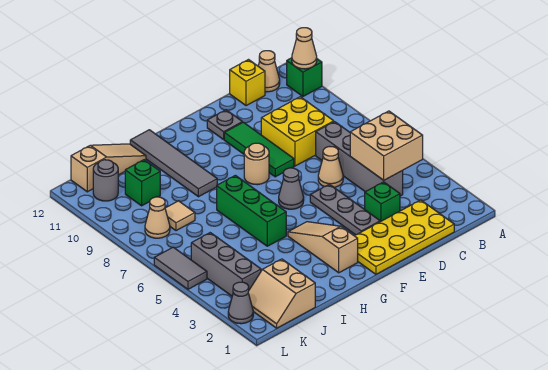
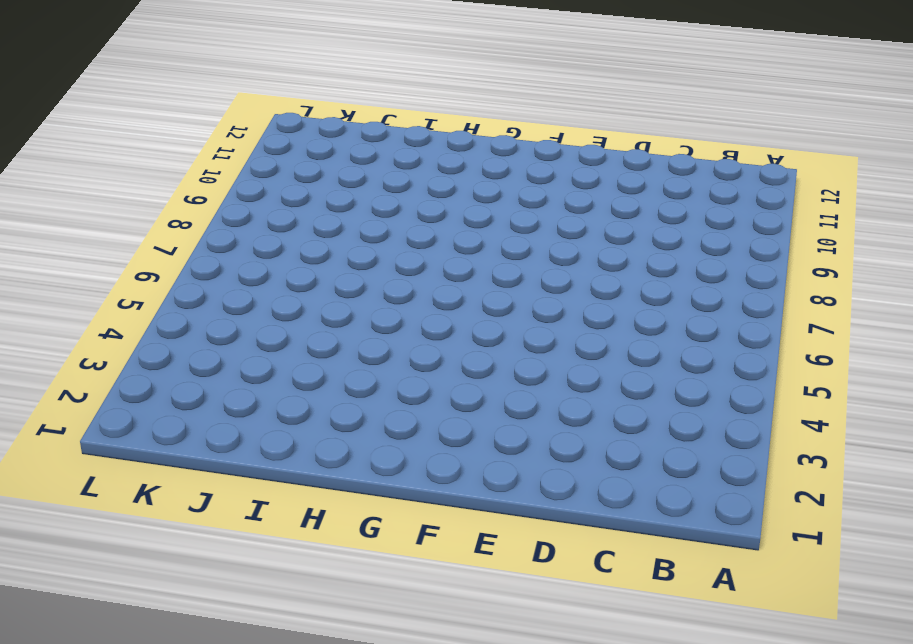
none -> green 1x1 brick [287,58,322,96]
none -> tan 1x1 cone [258,51,280,92]
none -> yellow 2x4 plate [354,200,454,274]

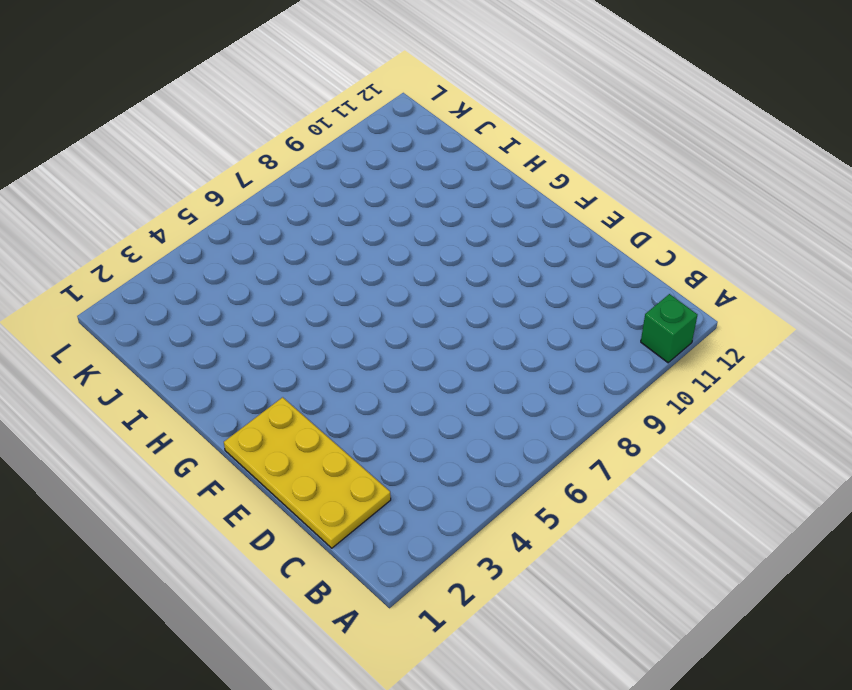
none -> tan 1x1 cone [258,51,280,92]
none -> grey 1x4 brick [316,122,403,196]
none -> yellow 2x2 brick [261,97,334,166]

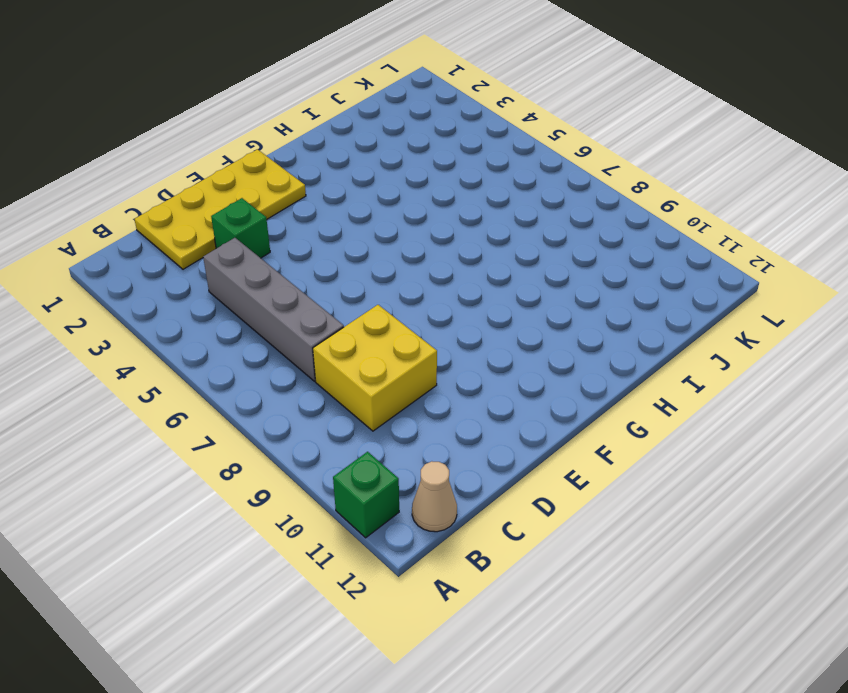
none -> yellow 1x1 brick [230,60,265,106]
none -> tan 1x1 cone [318,147,343,187]
none -> grey 1x3 plate [310,184,380,235]

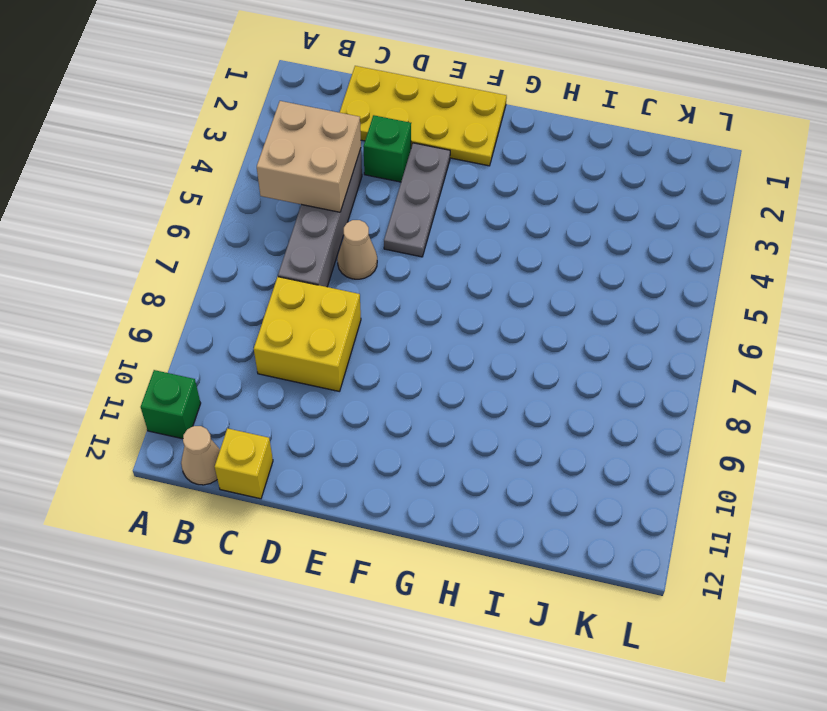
none -> green 1x3 tile [224,122,294,177]
none -> grey 1x1 plate [207,110,242,139]
none -> grey 1x1 cone [279,168,304,209]

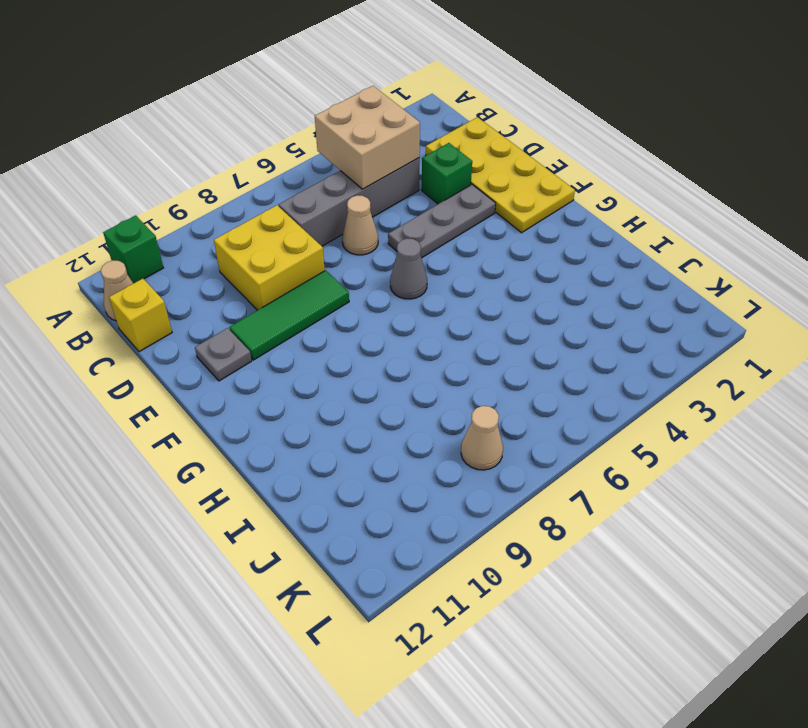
none -> tan 1x1 round brick [244,143,269,185]
none -> tan 1x3 slope [288,222,358,273]
none -> green 1x3 brick [217,175,286,246]

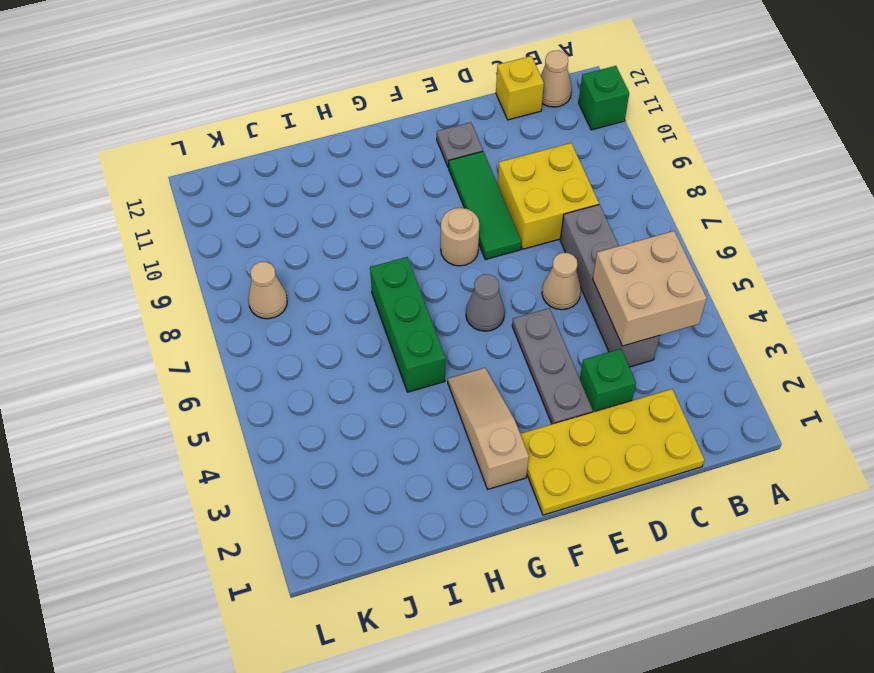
none -> grey 1x4 tile [130,130,217,197]
none -> tan 1x3 slope [71,144,146,192]
none -> tan 2x2 slope [248,259,315,328]

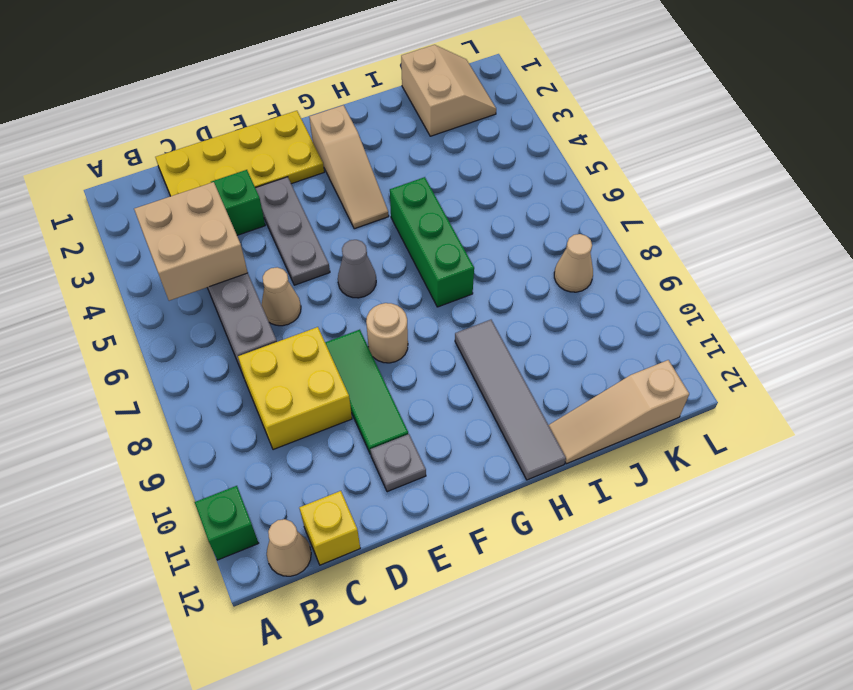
none -> tan 1x1 tile [165,201,195,231]
none -> green 1x1 brick [125,160,160,206]
none -> grey 1x3 brick [191,233,261,296]

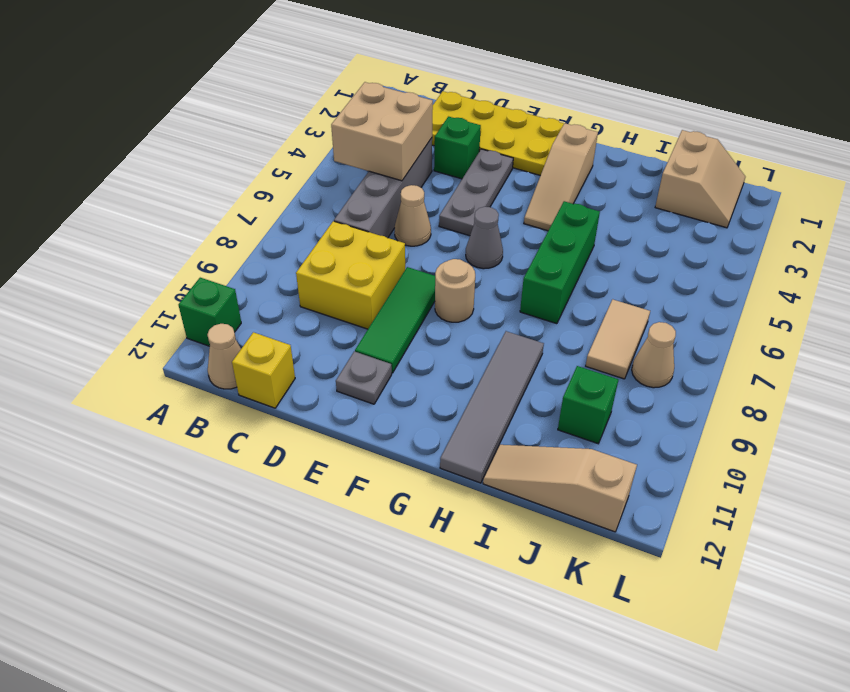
tan 1x2 tile [586,299,650,379] -> tan 1x1 tile [165,201,195,231]
none -> grey 1x3 brick [191,233,261,296]
none -> grey 1x1 round brick [93,160,118,201]
none -> grey 1x1 cone [228,282,253,324]

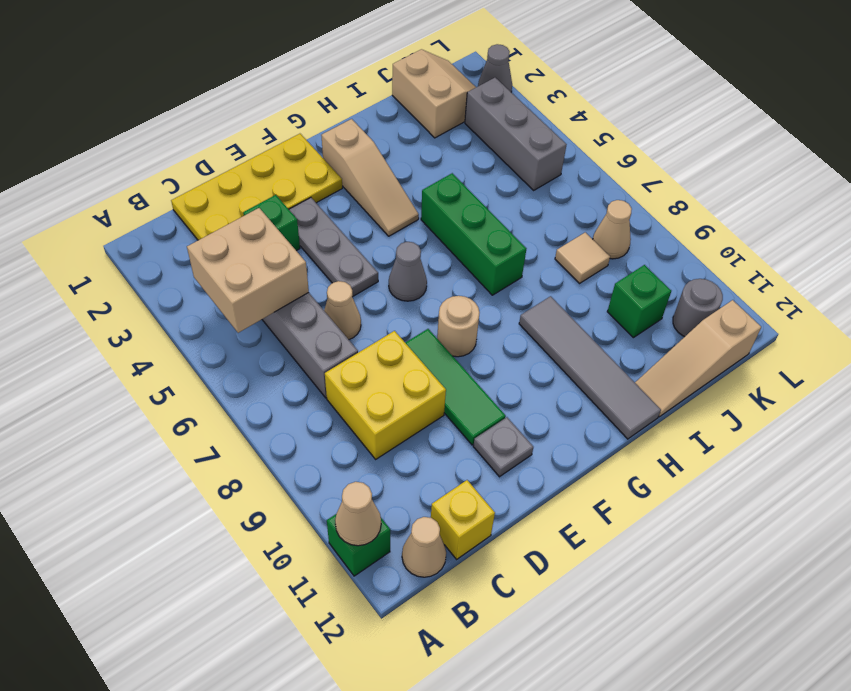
none -> grey 1x2 tile [154,247,207,289]

